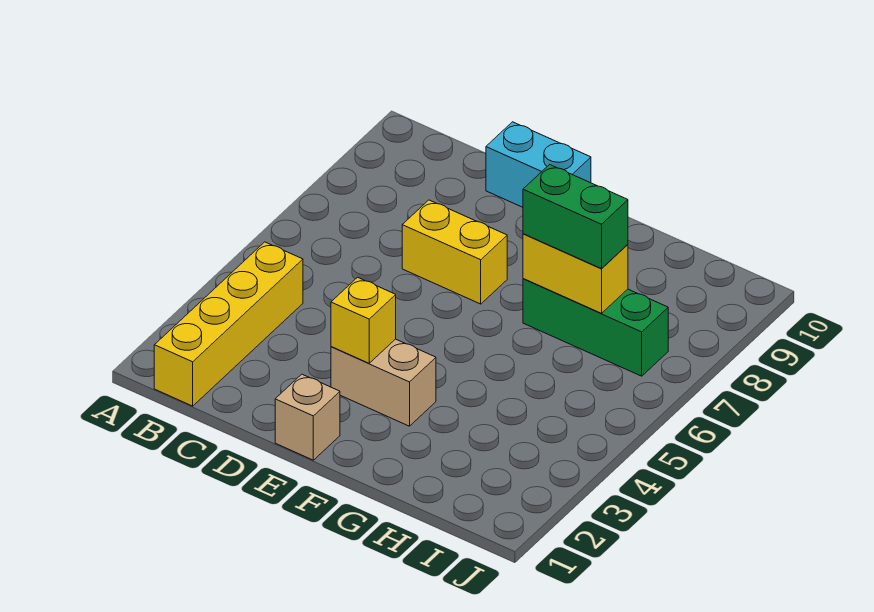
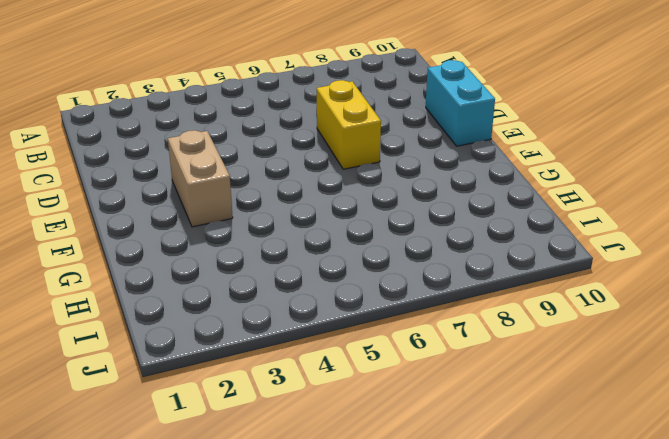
none -> yellow 1x4 brick [154,242,303,406]
none -> tan 1x1 brick [275,374,340,460]

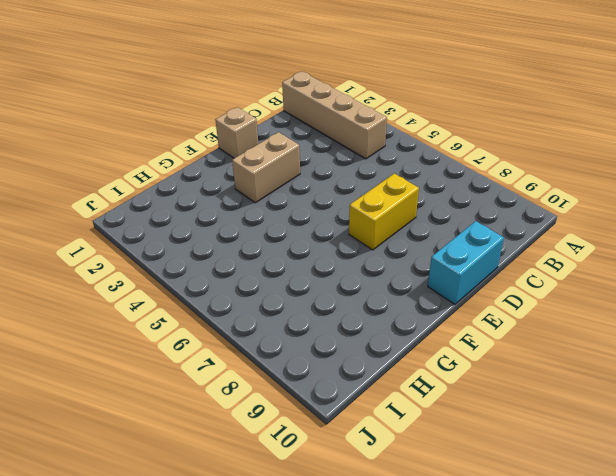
tan 1x4 brick [282,71,387,159] -> yellow 1x4 brick [154,242,303,406]
none -> green 1x3 brick [523,279,668,376]
none -> yellow 1x1 brick [331,277,396,363]

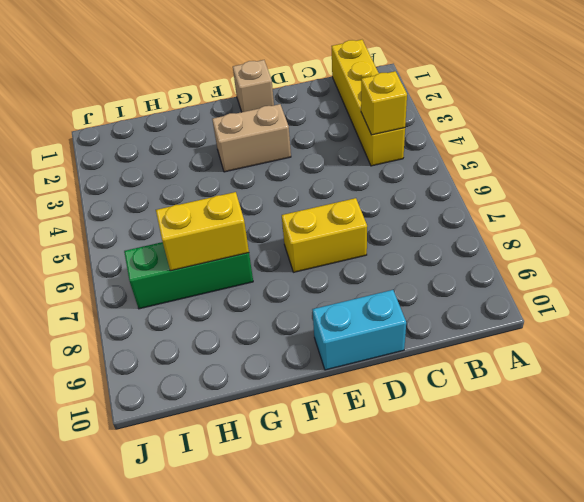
yellow 1x1 brick [361,71,407,135] -> yellow 1x1 brick moved to [331,277,396,363]
none -> green 1x2 brick [523,165,628,269]

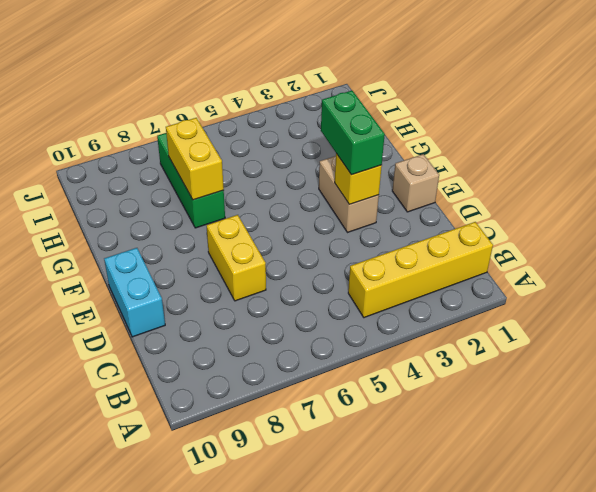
green 1x2 brick [321,91,385,175] -> green 1x2 brick moved to [523,165,628,269]

